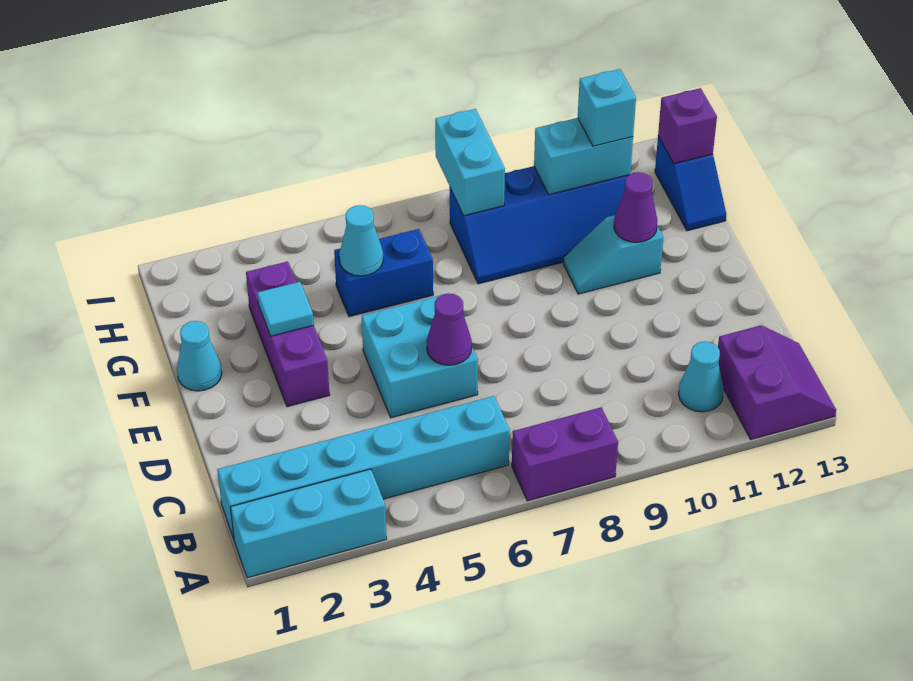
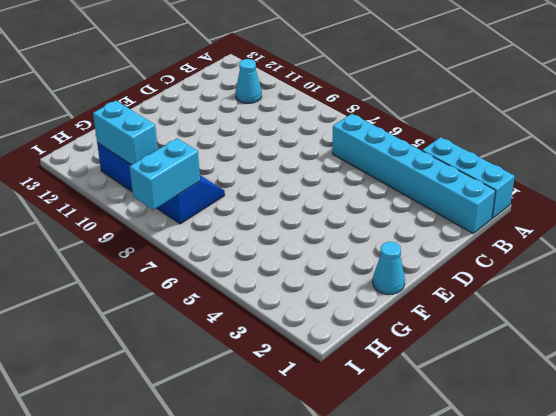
none -> purple 1x2 brick [512,407,618,501]
none -> purple 2x2 slope [718,325,836,439]
none -> cyan 2x2 brick [362,296,478,418]

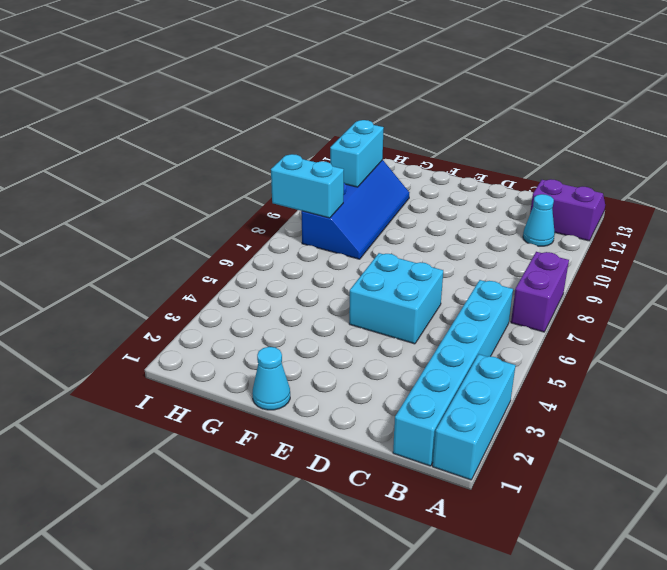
none -> purple 1x3 brick [246,261,330,407]
none -> cyan 1x2 slope [563,215,663,294]
none -> blue 1x2 brick [334,229,433,317]

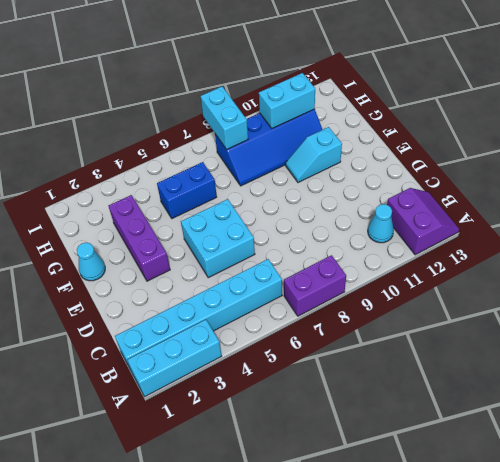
none -> blue 1x2 slope [655,136,726,231]
none -> purple 1x1 cone [427,293,472,365]
none -> cyan 1x1 tile [257,282,314,336]

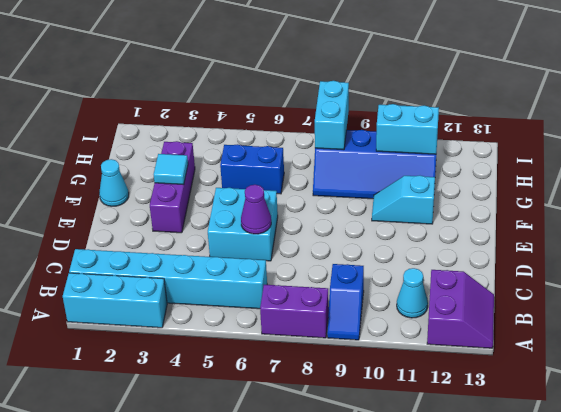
blue 1x2 slope [327,264,364,340] -> blue 1x2 slope moved to [655,136,726,231]
none -> purple 1x1 cone [614,172,658,242]
none -> cyan 1x1 cone [339,205,383,276]
none -> purple 1x1 brick [658,88,717,164]

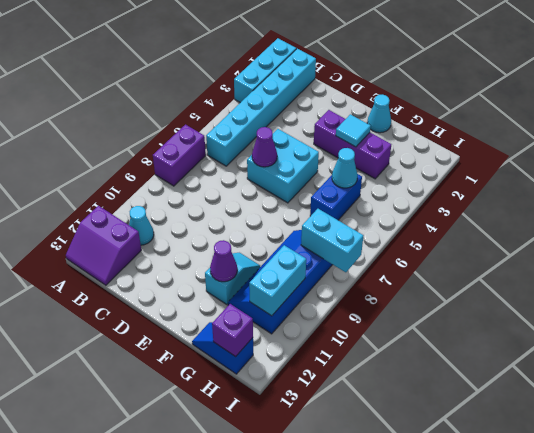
none -> cyan 1x1 brick [578,69,636,146]

